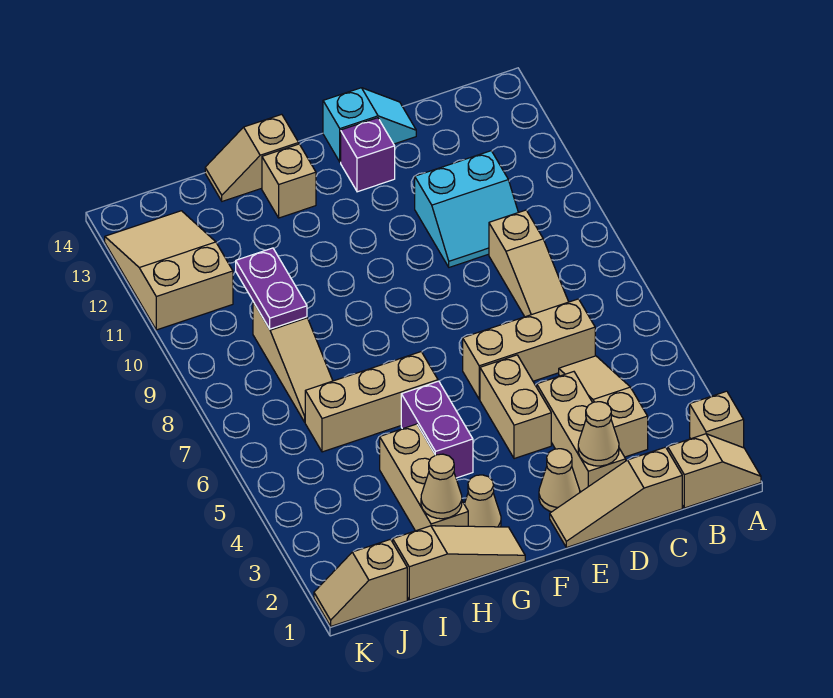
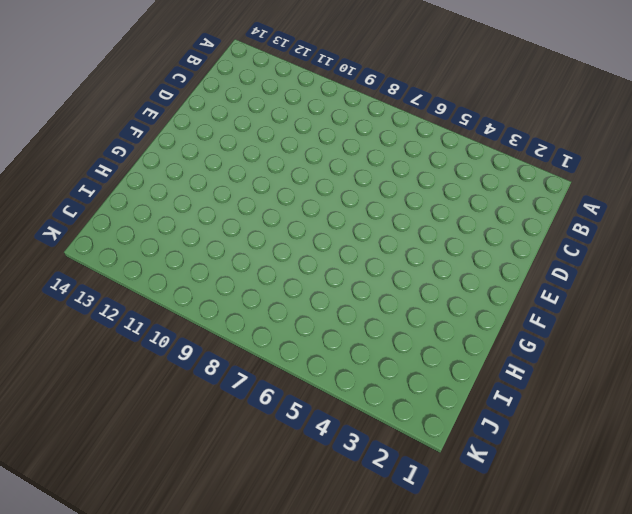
none -> tan 1x2 slope [668,434,761,508]
none -> tan 1x1 brick [690,391,744,448]
none -> tan 1x3 slope [550,447,682,548]

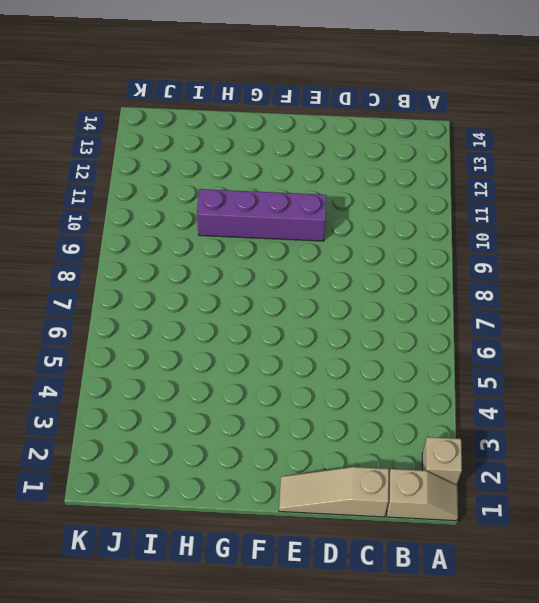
purple 1x4 brick [197,189,326,241] -> none
none -> tan 1x3 slope [559,356,648,457]
none -> tan 1x3 brick [463,299,595,399]
none -> tan 1x3 slope [489,210,568,317]

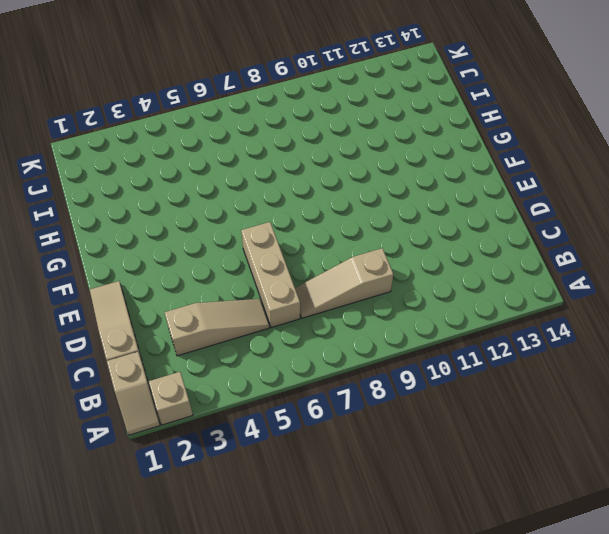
none -> cyan 2x2 slope [415,151,518,267]
none -> tan 1x3 brick [537,372,626,492]
none -> cyan 1x2 slope [323,88,416,162]

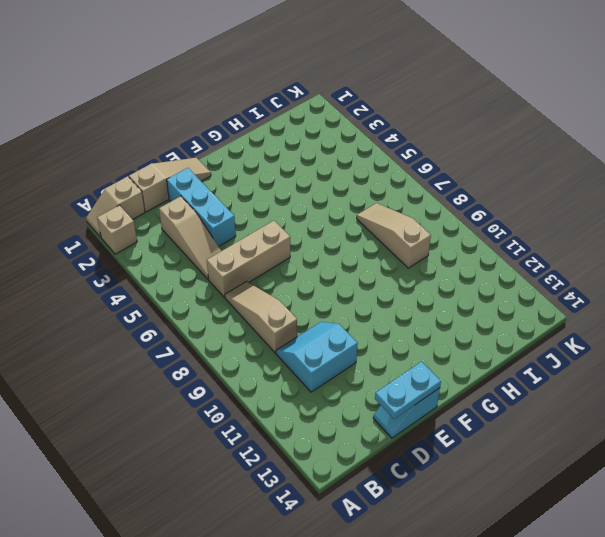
cyan 1x3 brick [167,168,236,246] -> tan 1x3 brick [537,372,626,492]
cyan 1x2 plate [375,362,441,419] -> none
none -> tan 1x1 cone [539,449,580,512]
none -> tan 1x2 brick [480,355,551,459]
none -> purple 1x1 brick [341,118,395,192]

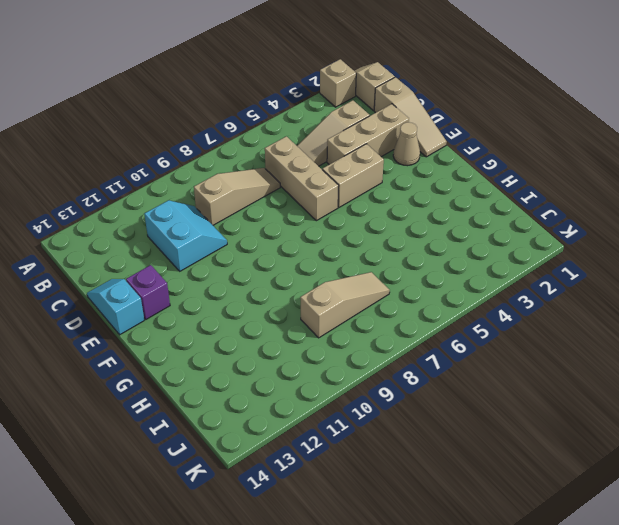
none -> tan 1x3 slope [393,526,525,600]
none -> tan 1x1 cone [464,475,501,527]
none -> purple 1x2 brick [401,381,473,478]

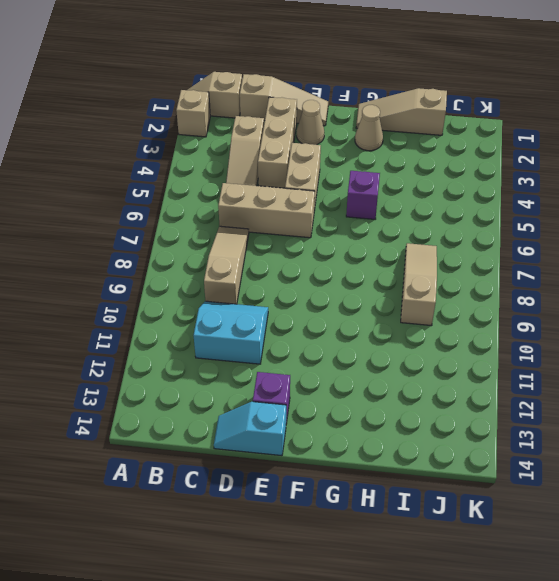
purple 1x1 brick [346,171,380,219] -> purple 1x2 brick [401,381,473,478]
none -> tan 1x3 brick [305,352,438,452]
none -> tan 1x1 brick [262,144,316,218]
none -> tan 1x2 slope [205,114,299,201]

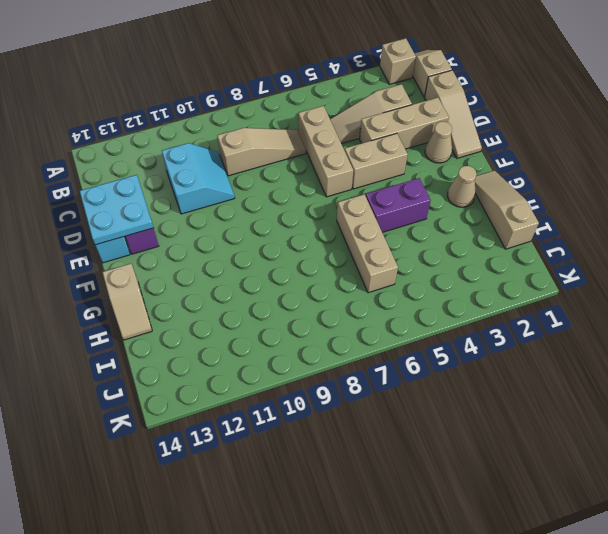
cyan 2x2 plate [80,175,153,245] -> none
none -> tan 1x1 brick [262,144,316,218]
none -> tan 1x3 brick [380,424,468,531]
none -> tan 1x3 slope [253,302,333,422]

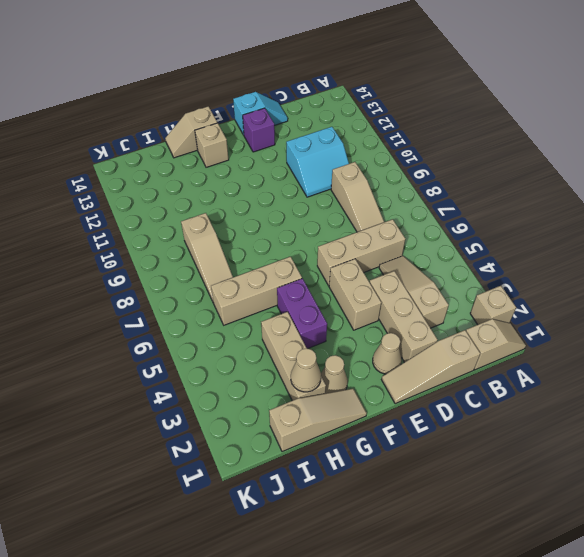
none -> tan 1x2 slope [314,539,407,626]
none -> tan 2x3 slope [105,211,233,330]
none -> tan 1x1 cone [578,402,619,466]

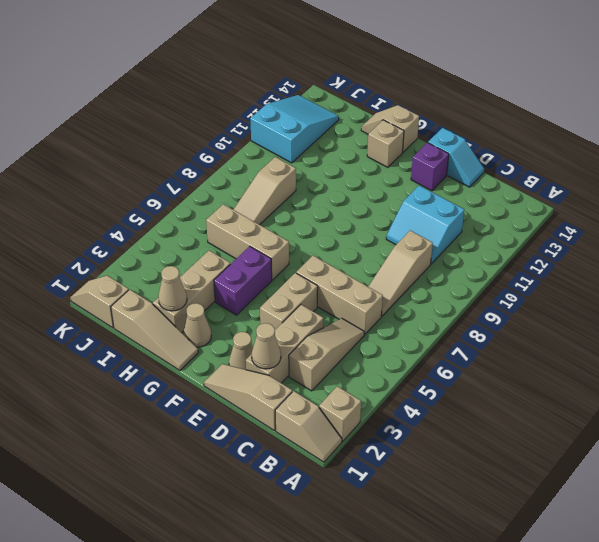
cyan 2x3 slope [250,95,339,163] -> tan 2x3 slope [105,211,233,330]
none -> purple 1x2 plate [236,248,307,329]

